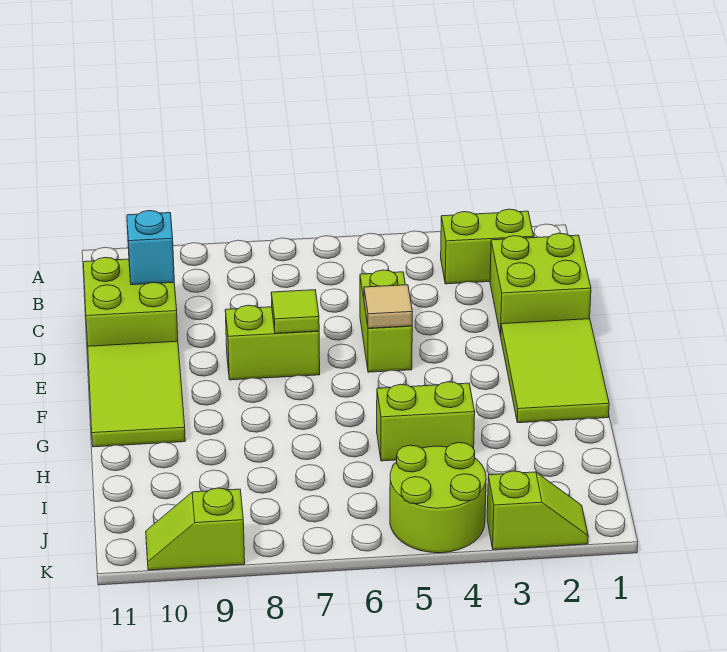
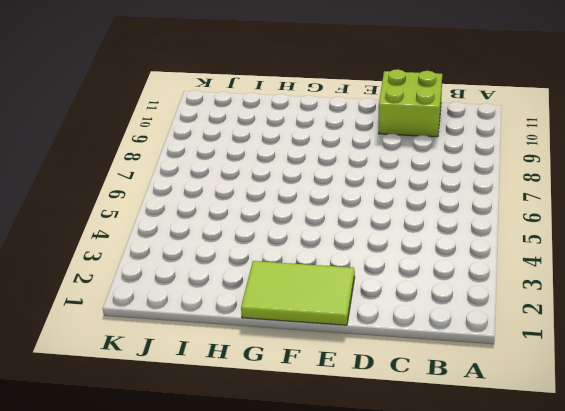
none -> lime 1x2 brick [441,209,534,284]
none -> lime 2x2 brick [490,233,591,335]
none -> lime 1x2 brick [360,270,412,372]

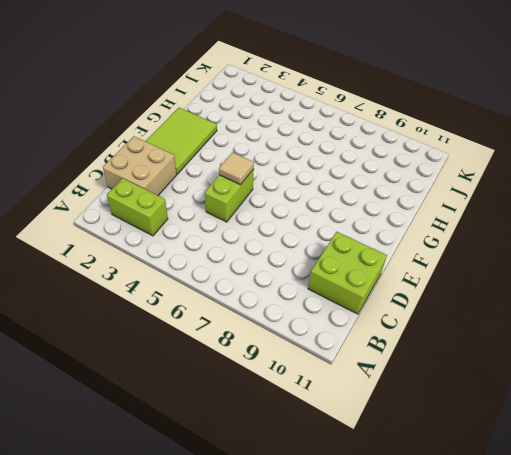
tan 2x2 brick [103,136,177,195] -> lime 2x2 brick [490,233,591,335]
none -> lime 1x2 brick [225,305,320,380]
none -> lime 2x3 tile [88,341,185,447]
none -> lime 1x2 brick [377,382,475,461]

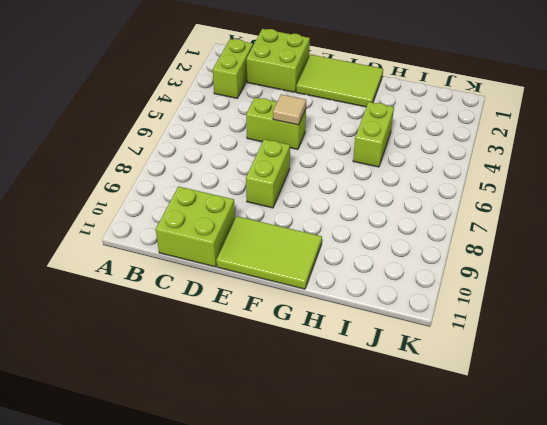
none -> lime 2x2 round brick [390,443,486,553]
none -> lime 1x2 slope [487,471,588,550]
none -> lime 1x2 slope [146,488,245,570]

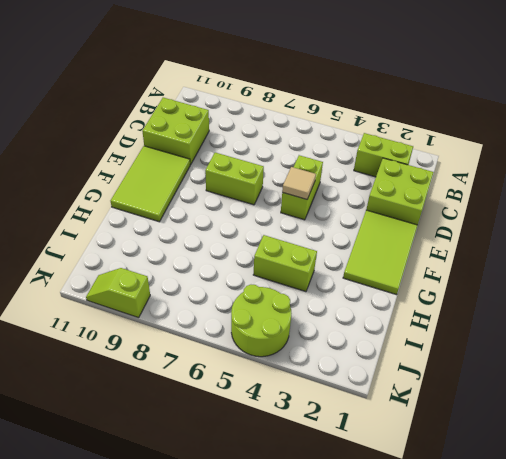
none -> lime 1x2 slope [487,471,588,550]
none -> cyan 1x1 brick [127,211,174,285]
none -> lime 1x1 tile [271,290,319,333]

